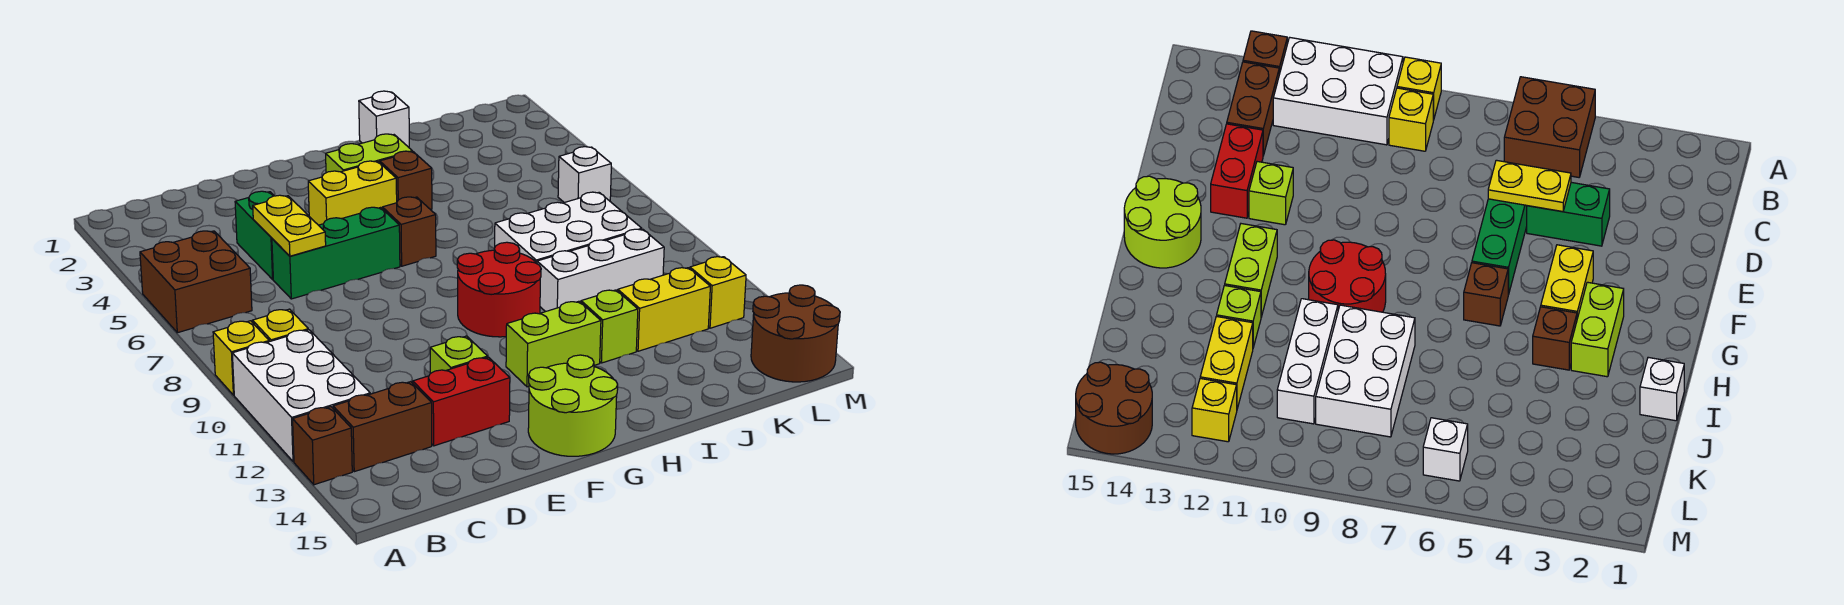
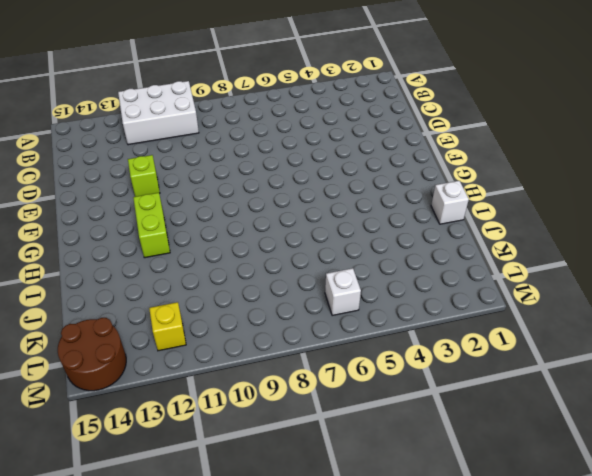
none -> brown 2x2 brick [140,231,252,333]
none -> yellow 1x1 brick [213,321,269,395]
none -> brown 1x1 brick [293,407,352,485]

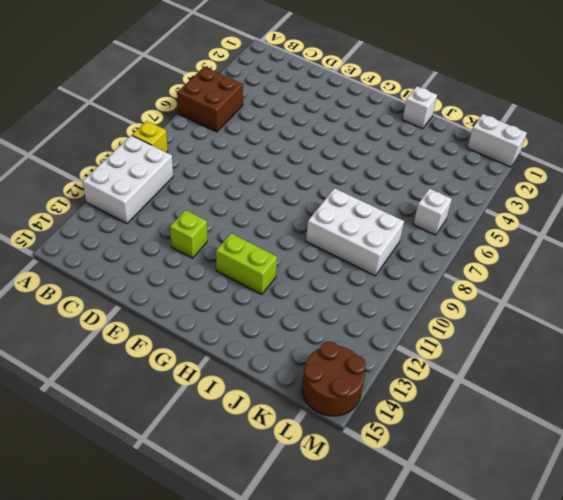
white 1x2 brick [467,114,527,167] -> none
none -> brown 1x1 brick [293,407,352,485]
none -> yellow 1x1 brick [253,309,308,342]
none -> brown 1x2 brick [333,382,432,472]

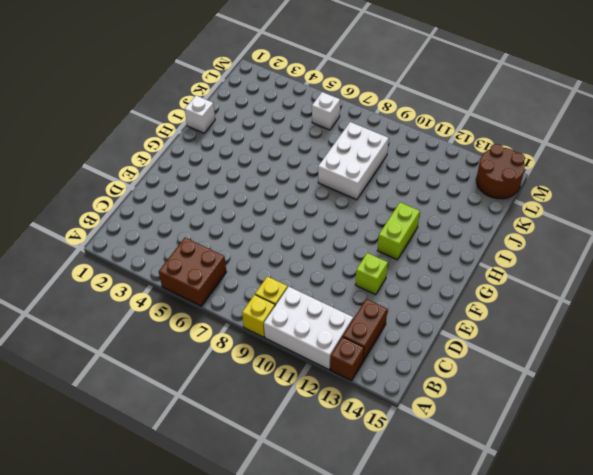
none -> green 1x2 brick [235,191,274,279]
none -> green 1x3 brick [272,207,400,299]
none -> red 1x2 brick [413,357,510,446]

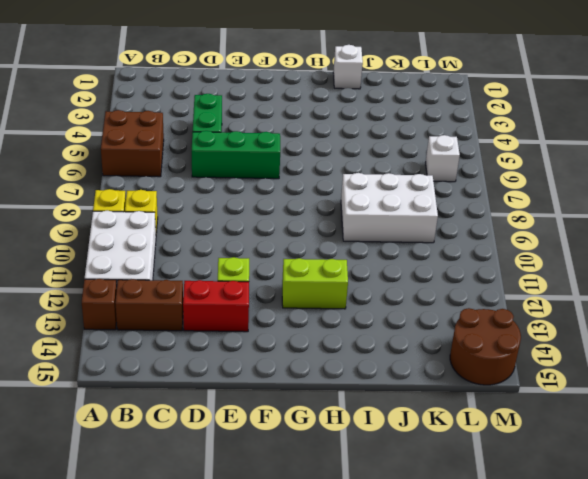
none -> yellow 1x2 brick [308,161,397,225]
none -> lime 2x2 round brick [528,355,618,456]
none -> lime 1x2 brick [326,134,412,173]

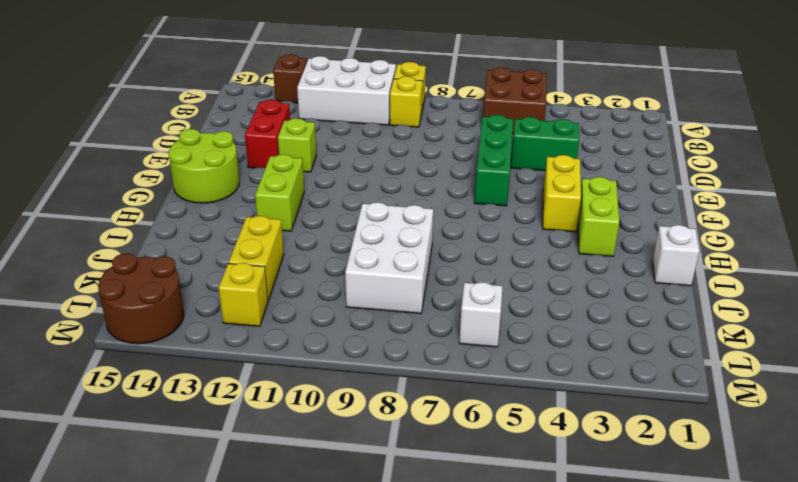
none -> brown 1x2 brick [333,382,432,472]
none -> brown 1x1 brick [382,197,436,266]
none -> red 2x2 round brick [457,242,541,337]

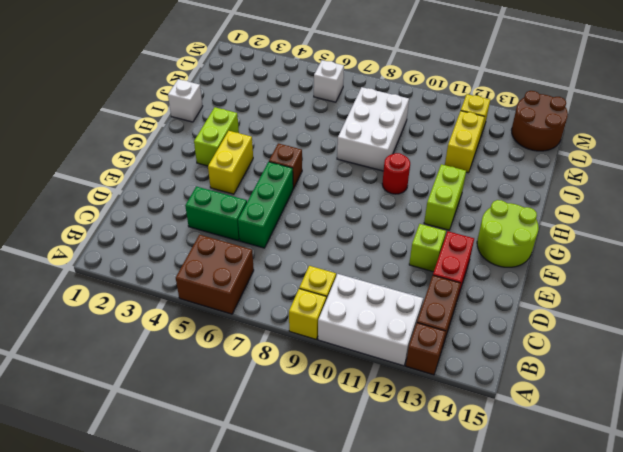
red 1x1 round brick [382,153,410,194] -> red 2x2 round brick [457,242,541,337]
none -> brown 1x1 brick [380,151,432,210]
none -> white 1x3 brick [537,229,664,312]
none -> lime 1x1 brick [581,290,638,363]

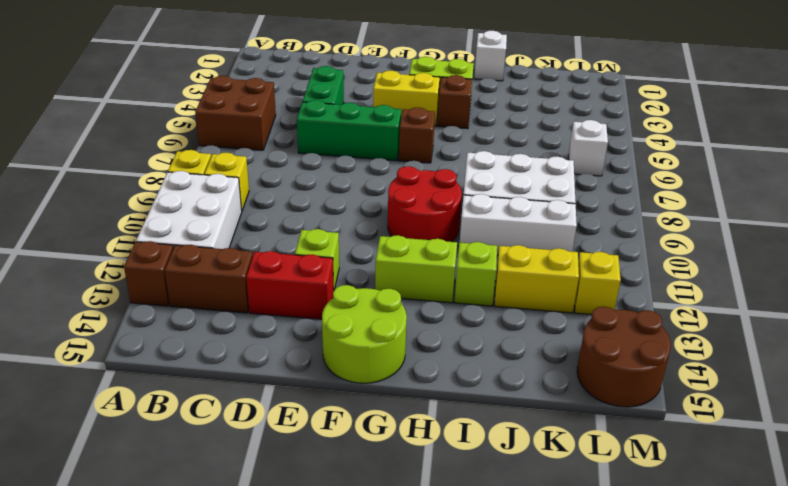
none -> yellow 1x2 plate [253,195,326,256]

